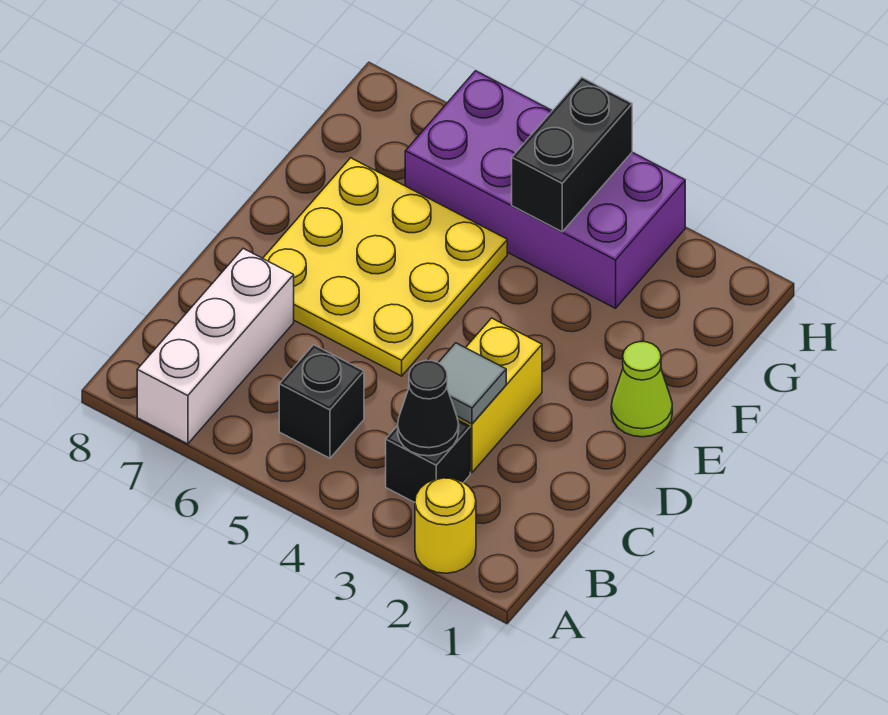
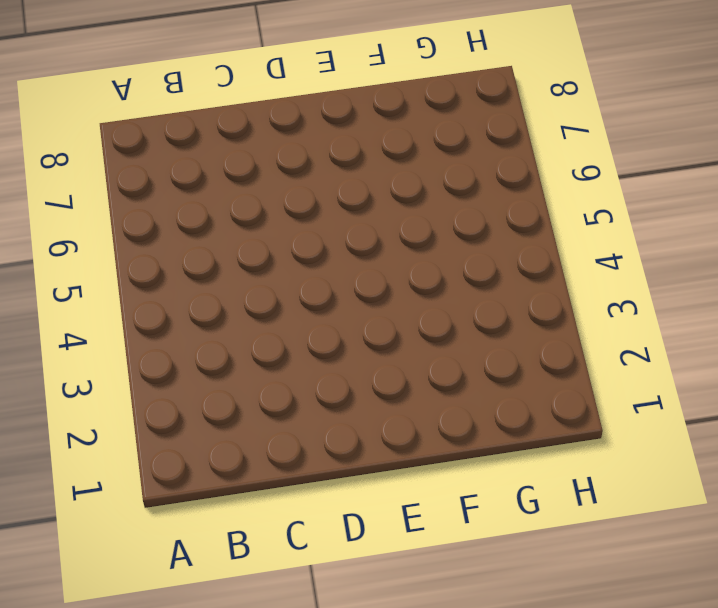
none -> yellow 1x1 round brick [415,478,476,573]
none -> white 1x3 brick [137,248,294,444]

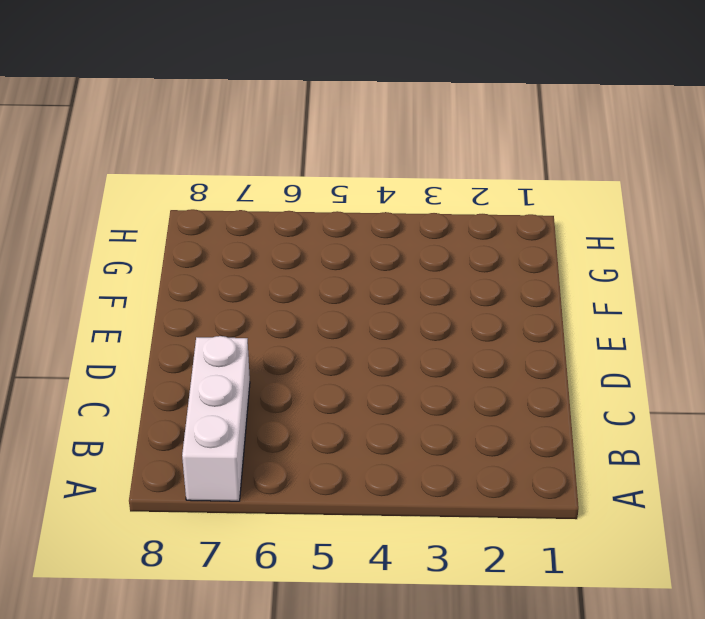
none -> yellow 1x1 round brick [415,478,476,573]
none -> black 1x1 brick [386,420,470,502]

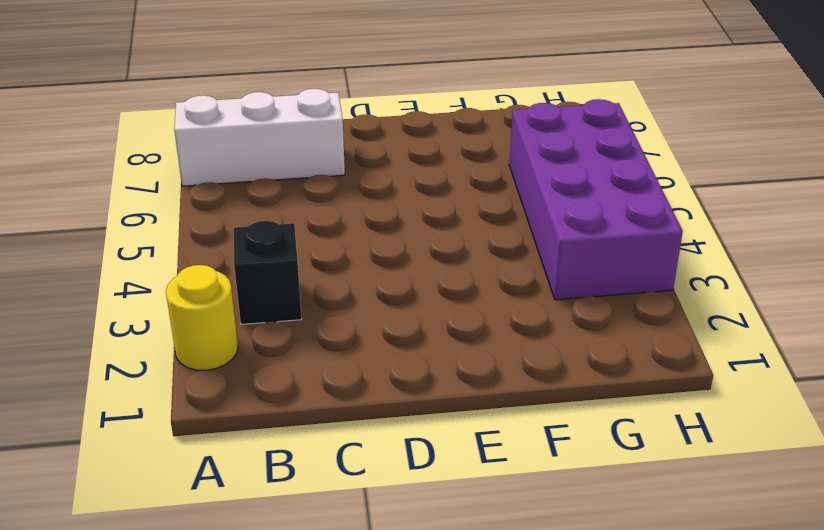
none -> black 1x1 brick [279,345,364,458]
none -> yellow 1x2 brick [457,318,542,472]

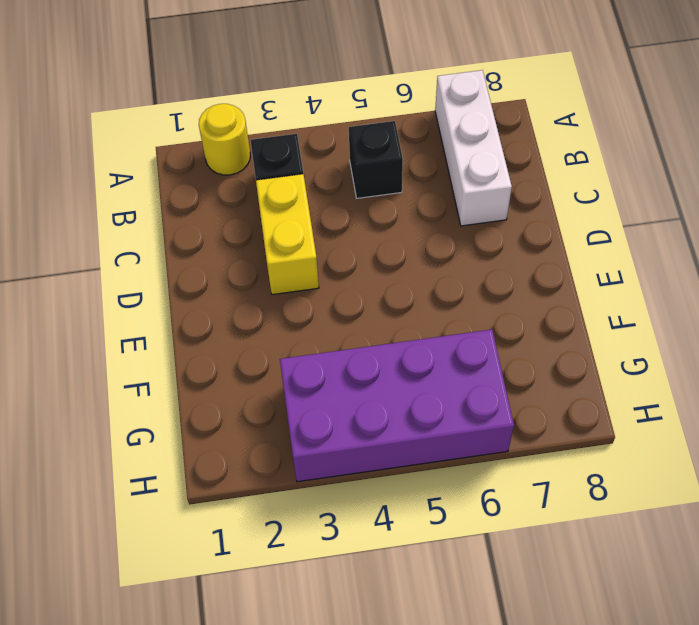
none -> yellow 3x3 plate [263,158,507,376]
none -> lime 1x1 cone [611,342,672,437]

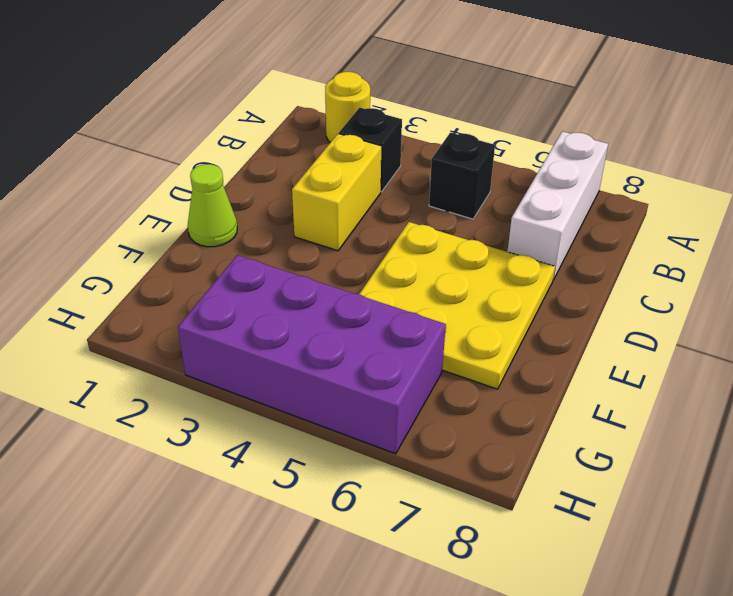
none -> black 1x1 cone [398,360,459,456]
none -> grey 1x1 tile [438,343,506,424]

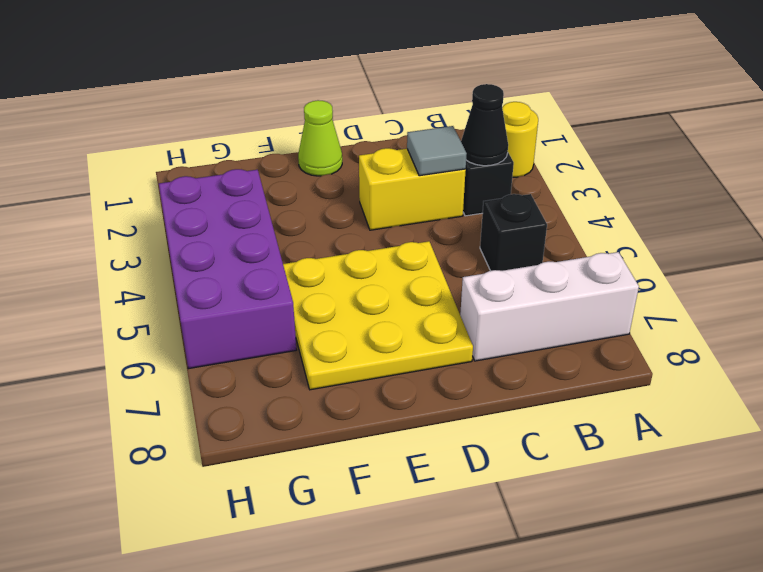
none -> black 1x2 brick [512,77,632,232]

